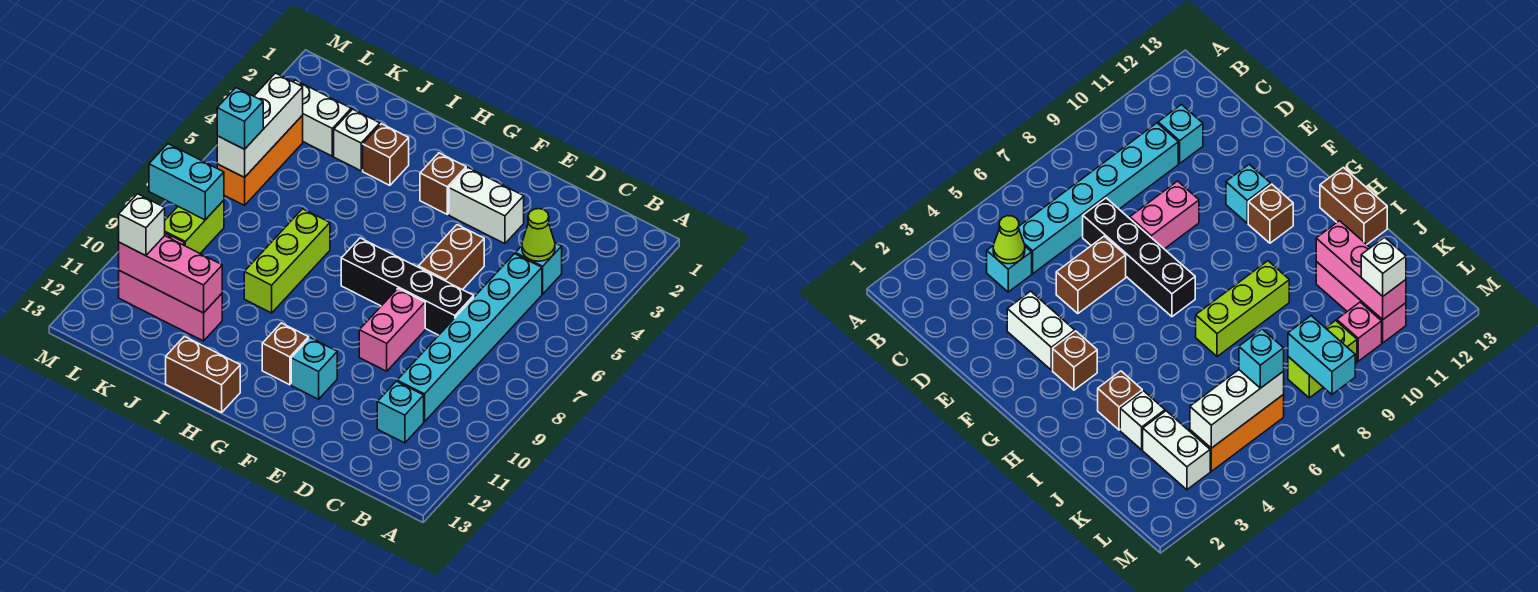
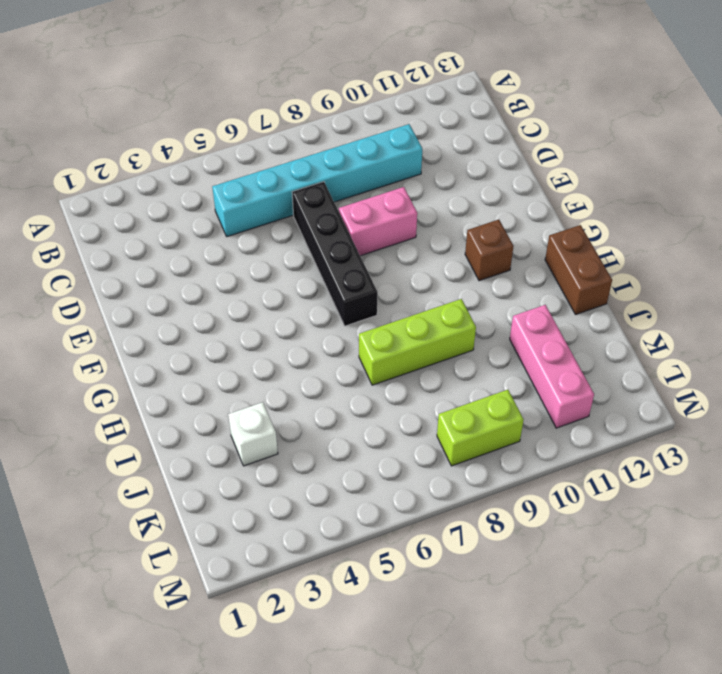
none -> cyan 1x1 brick [515,243,562,294]
none -> cyan 1x1 brick [377,381,424,443]
none -> white 1x2 brick [449,167,524,244]

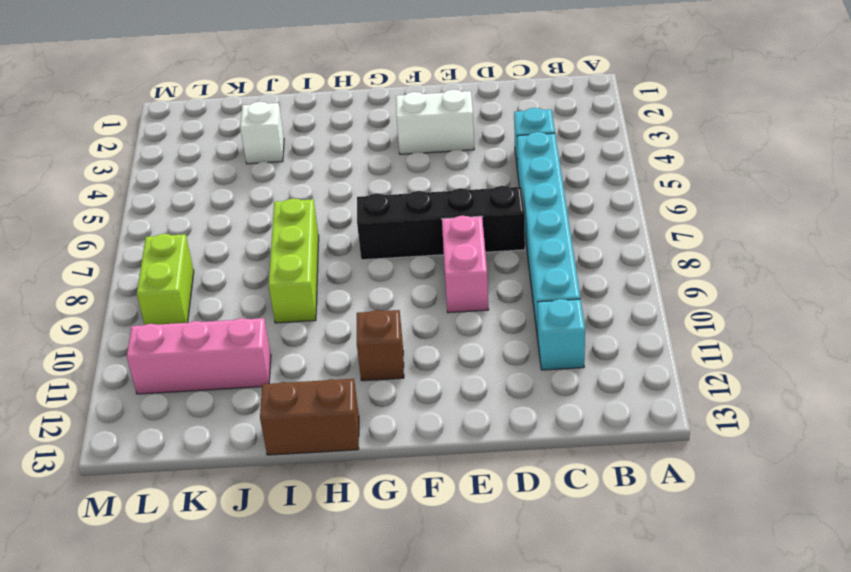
none -> brown 1x2 brick [418,225,484,290]
none -> cyan 1x1 brick [291,338,337,399]
none -> brown 1x1 brick [420,153,466,214]

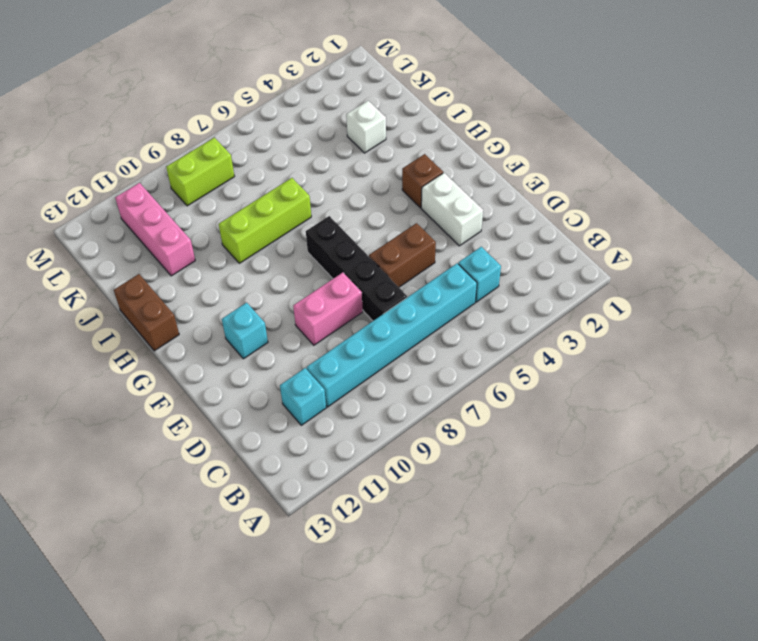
none -> brown 1x1 brick [262,323,309,385]
none -> brown 1x1 brick [363,124,409,185]
none -> white 1x2 brick [294,80,351,156]

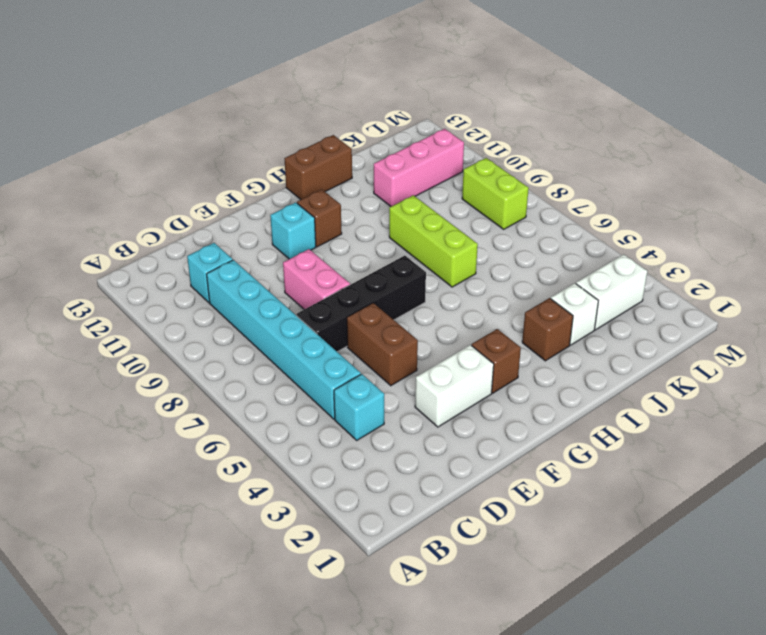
none -> orange 1x3 brick [217,115,303,205]
none -> pink 1x1 brick [1337,302,1382,361]
none -> lime 1x1 cone [522,209,555,261]

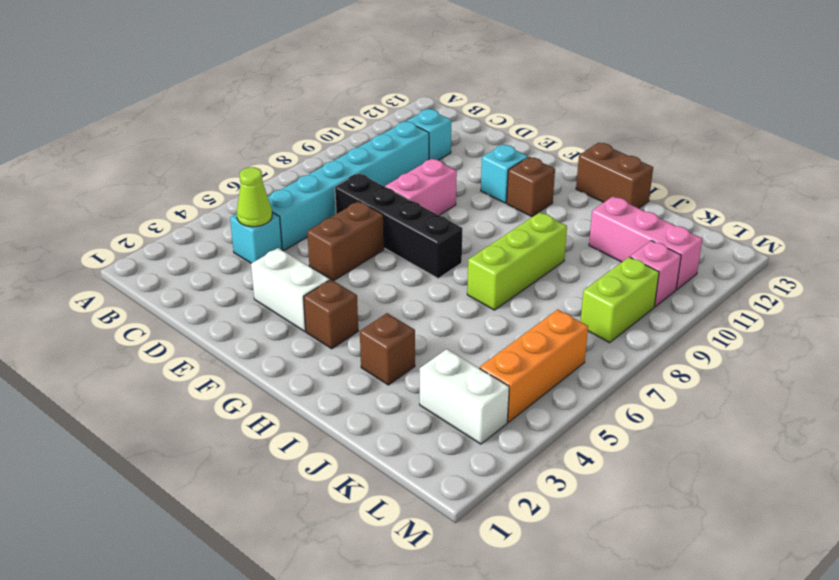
none -> white 1x1 brick [334,109,380,171]
none -> pink 1x3 brick [119,236,222,313]
none -> white 1x3 brick [217,73,303,178]

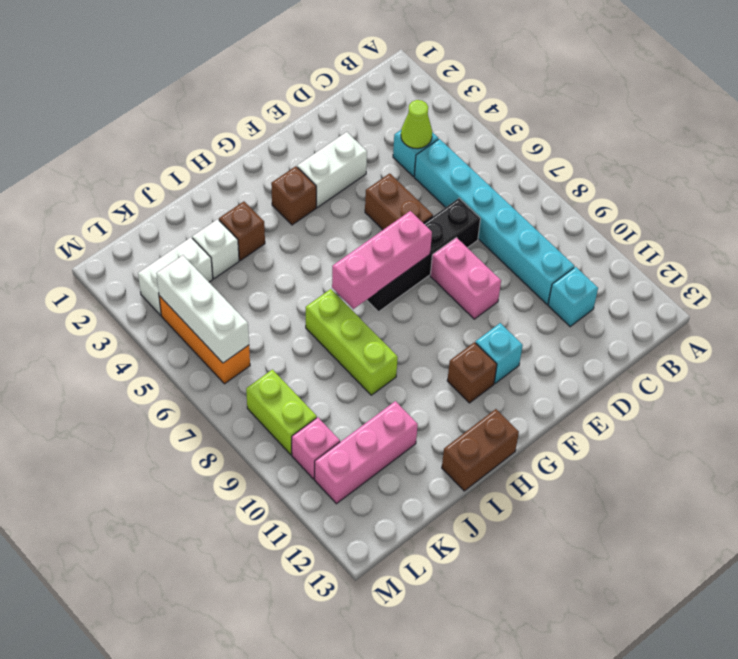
pink 1x3 brick [332,211,432,309] -> pink 1x3 brick moved to [119,236,222,313]
none -> cyan 1x2 brick [149,144,224,220]
none -> cyan 1x1 brick [217,88,263,149]
none -> white 1x1 brick [119,194,165,256]

